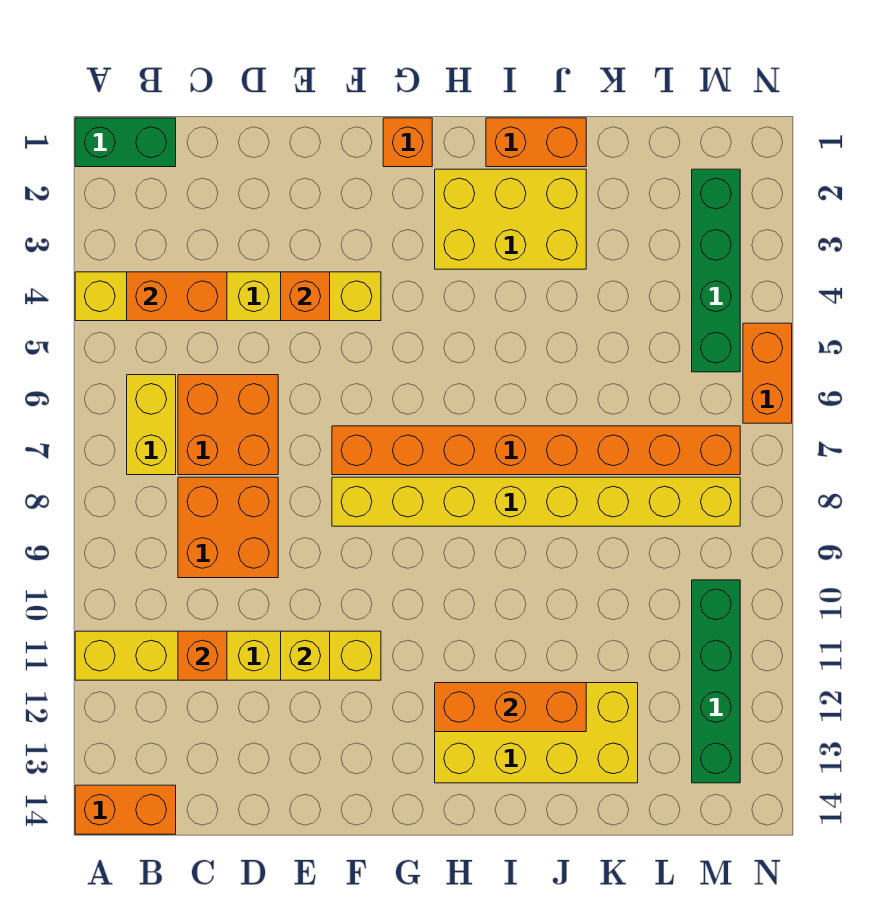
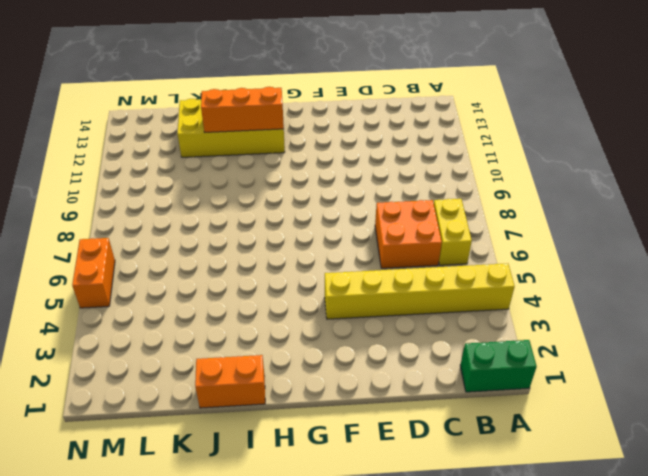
none -> yellow 1x6 brick [75,631,381,680]
none -> orange 1x2 brick [75,785,176,834]
none -> orange 2x2 brick [178,477,278,578]

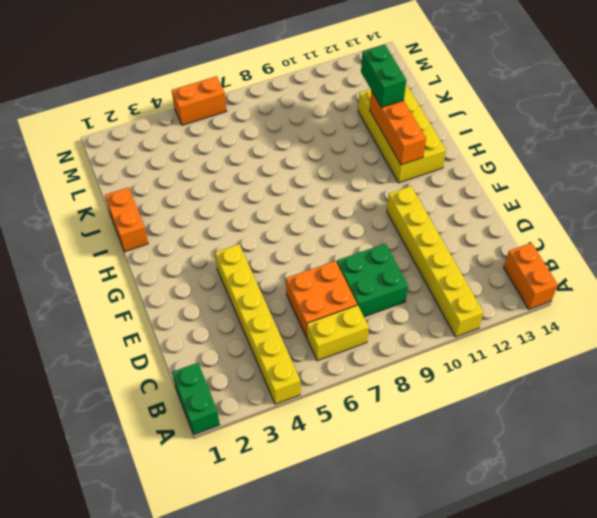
green 2x2 brick [337,243,408,317] -> orange 2x2 brick [178,477,278,578]
green 1x2 brick [361,44,406,107] -> none
none -> orange 1x8 brick [332,426,740,475]
none -> yellow 1x8 brick [332,477,740,526]
none -> orange 1x1 brick [383,118,432,167]

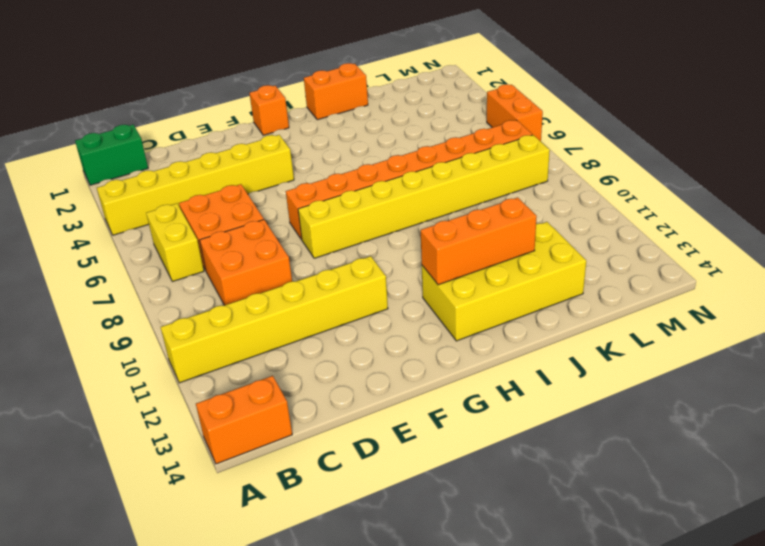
none -> yellow 2x3 brick [435,169,586,269]
none -> green 1x4 brick [692,169,740,372]
none -> green 1x4 brick [692,580,740,783]

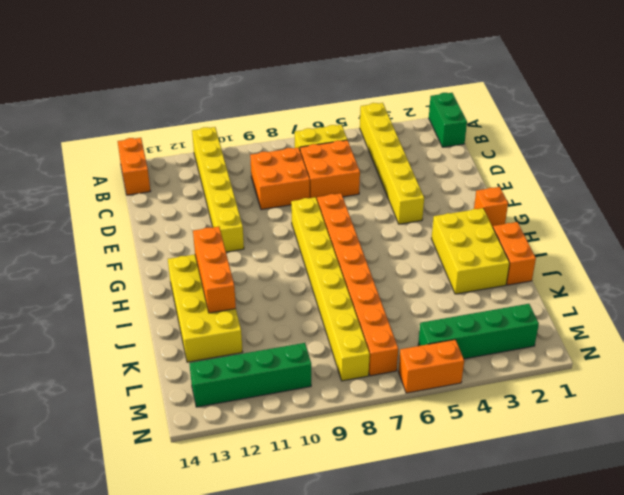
none -> orange 1x2 brick [127,272,227,321]
none -> orange 1x1 brick [178,631,227,680]
none -> orange 1x1 brick [281,272,330,321]

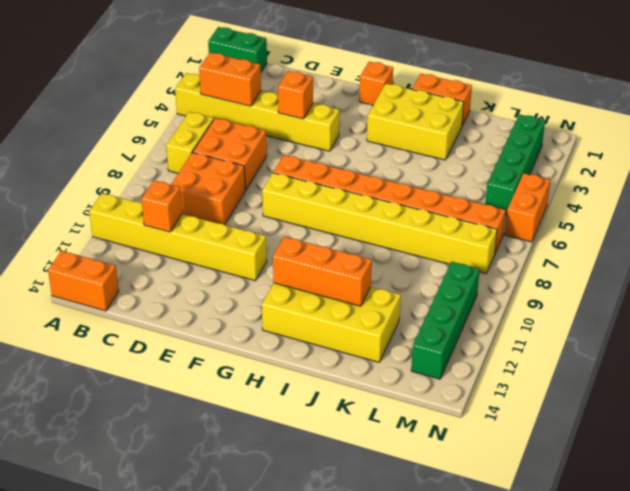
none -> yellow 1x1 brick [281,631,330,680]

